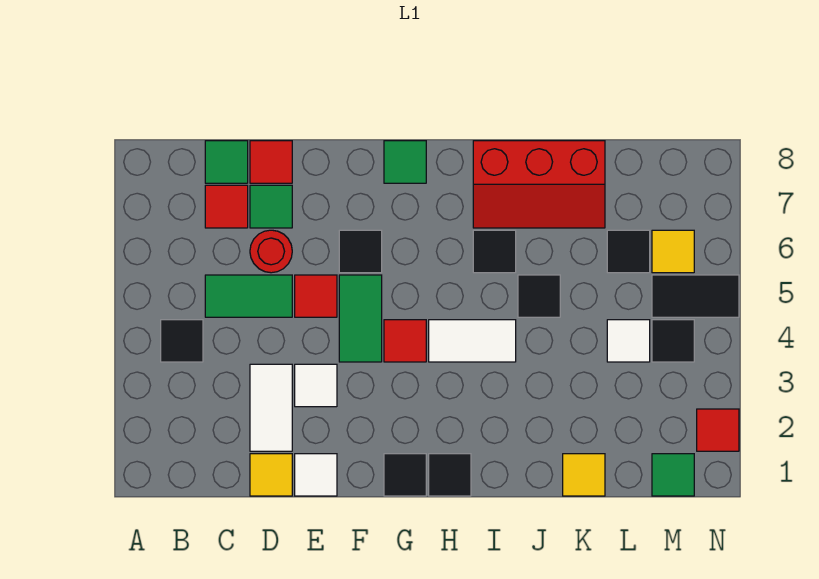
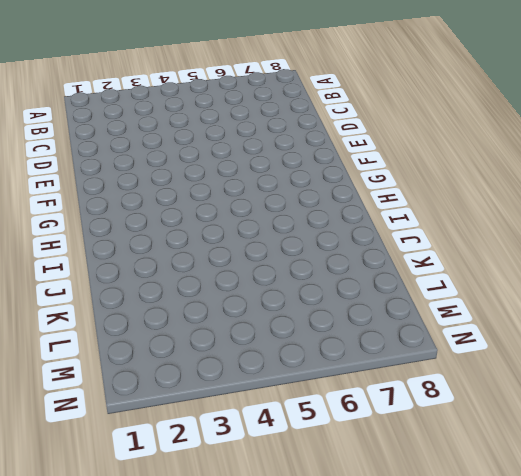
none -> black 1x1 tile [161,320,203,362]
none -> green 1x2 tile [205,275,292,317]
none -> red 1x1 tile [205,185,248,228]
none -> green 1x1 tile [205,141,248,183]

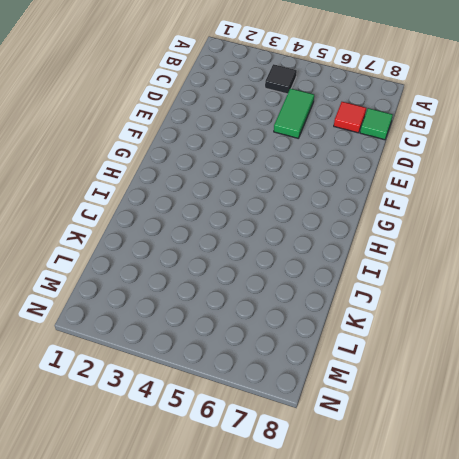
none -> yellow 1x1 tile [250,454,292,496]
none -> white 1x2 tile [250,364,292,451]
none -> red 1x1 round brick [250,230,292,273]
none -> green 1x1 tile [250,185,292,228]

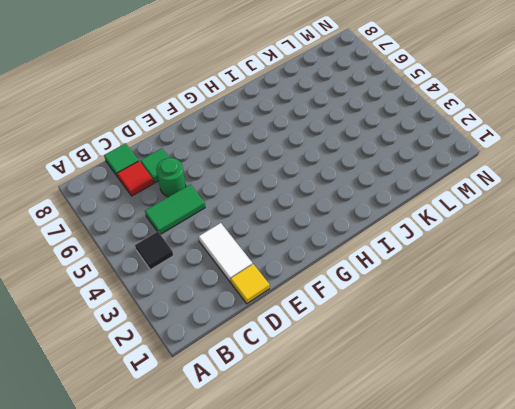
green 1x1 round brick [156,158,186,197] -> red 1x1 round brick [250,230,292,273]
none -> red 1x1 tile [250,141,292,183]
none -> white 1x1 tile [295,454,337,496]
none -> white 1x1 tile [295,364,337,407]
none -> red 1x1 tile [295,275,337,317]

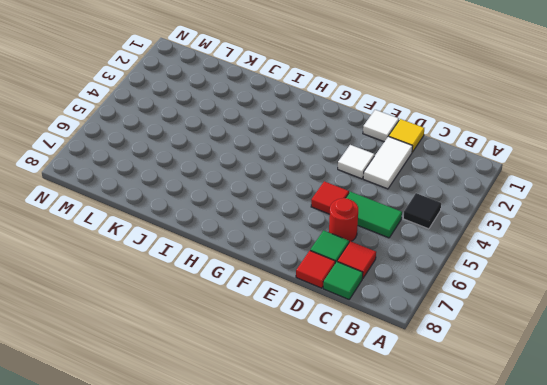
none -> green 1x2 tile [339,275,382,362]
none -> black 1x1 tile [339,230,382,273]
none -> black 1x1 tile [384,454,426,496]
none -> red 1x1 tile [384,320,426,362]

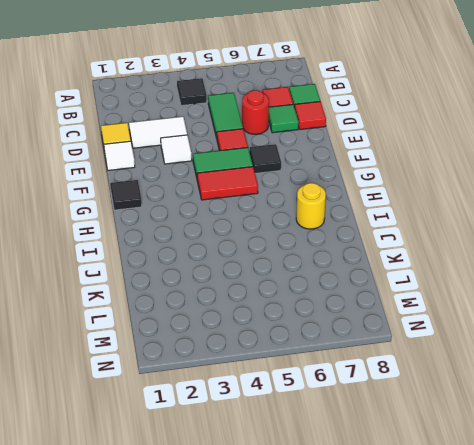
red 1x2 tile [197,167,258,200] -> red 1x1 tile [384,320,426,362]
yellow 1x1 round brick [296,183,326,229] -> red 2x3 slope [473,141,605,228]
none -> green 1x1 tile [384,141,426,183]
none -> black 1x1 tile [429,454,471,496]
none -> white 1x2 tile [429,320,516,362]
none -> black 1x1 tile [473,230,516,273]

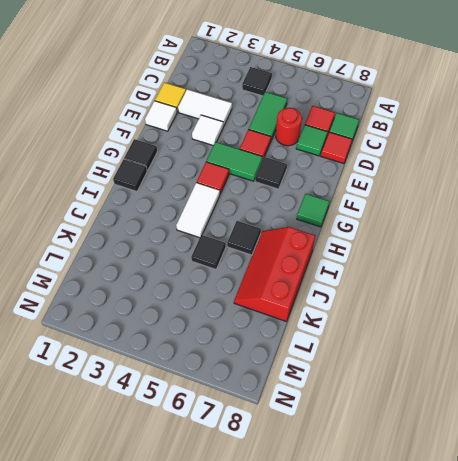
none -> yellow 1x1 tile [563,454,605,496]
none -> white 1x1 tile [607,320,650,362]
none -> black 1x1 tile [607,230,650,273]
none -> green 1x1 tile [652,454,694,496]

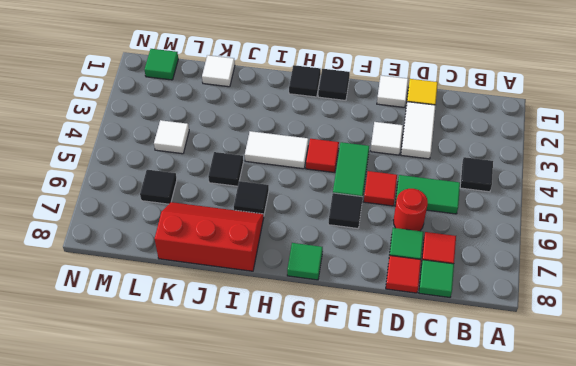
white 1x1 tile [202,55,235,87] -> yellow 1x1 tile [563,454,605,496]
none -> black 1x1 tile [652,320,694,362]
none -> black 1x2 tile [652,275,739,317]
none -> yellow 1x1 tile [652,230,694,273]
none -> red 1x1 tile [697,409,739,451]

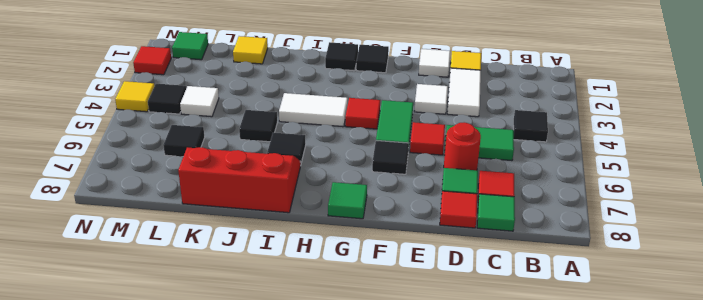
yellow 1x1 tile [115,81,155,112] -> yellow 1x1 tile moved to [652,230,694,273]
none -> black 1x2 tile [652,275,739,317]

